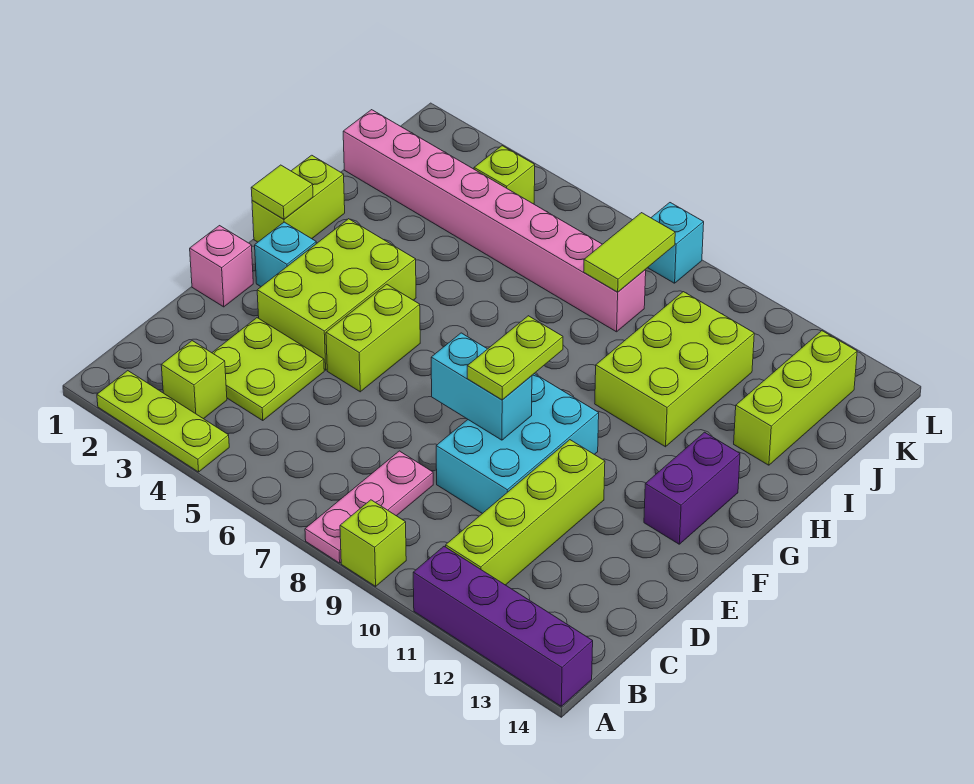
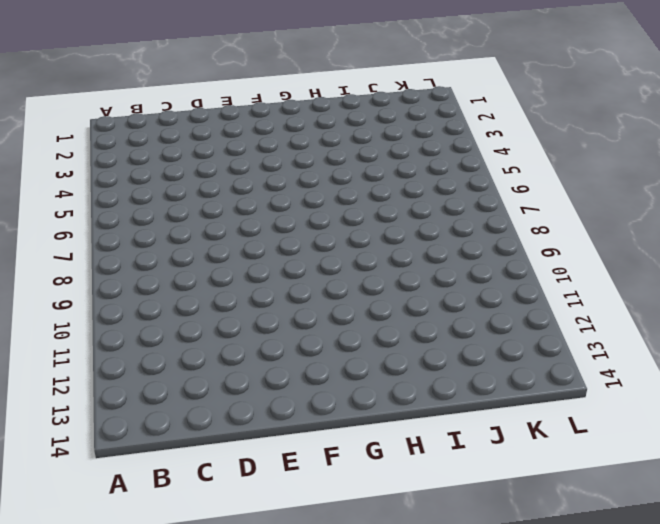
none -> lime 1x3 plate [97,371,229,472]
none -> pink 1x3 plate [305,451,433,563]
none -> lime 1x1 brick [340,500,406,586]

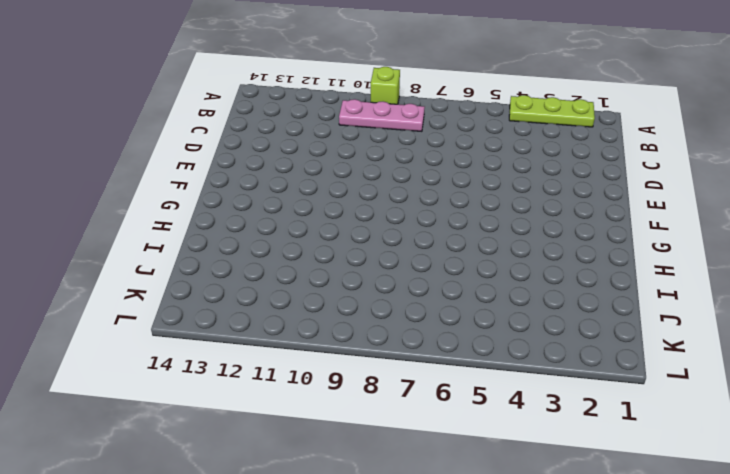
pink 1x3 plate [339,99,425,131] -> pink 1x3 plate turned to [305,451,433,563]
none -> purple 1x4 brick [413,546,593,706]
none -> lime 1x1 brick [161,341,227,419]
none -> lime 1x4 brick [446,440,605,585]

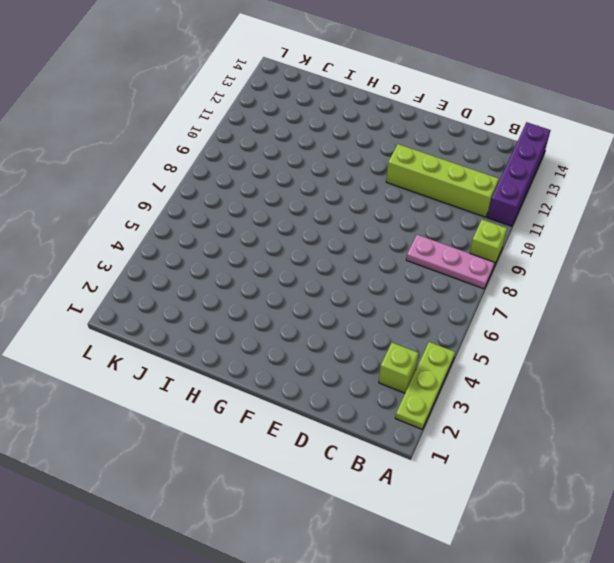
none -> lime 2x2 plate [212,318,324,421]
none -> cyan 2x3 brick [436,374,599,514]
none -> pink 1x1 brick [190,226,253,307]

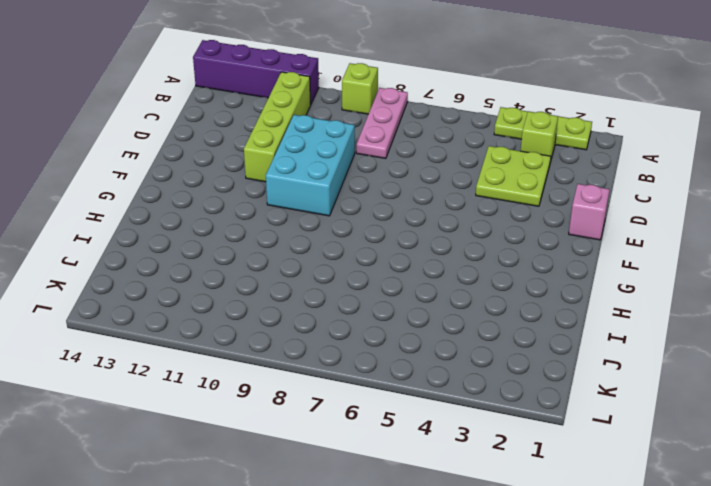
none -> lime 2x3 brick [257,219,416,370]
none -> lime 1x2 brick [326,284,420,392]
none -> cyan 1x1 brick [255,222,316,286]

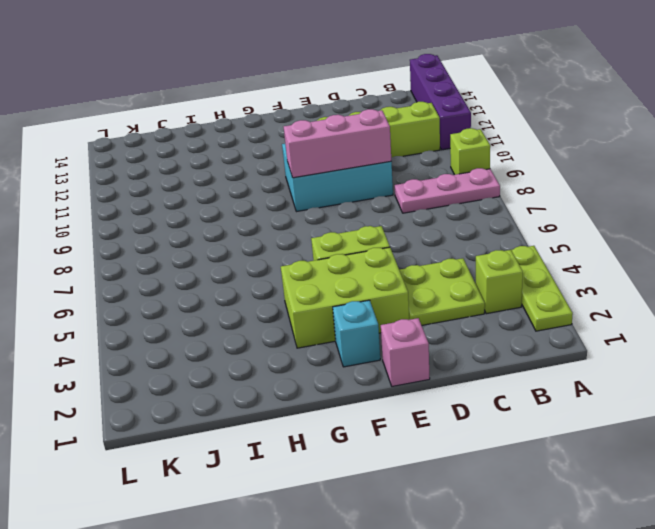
pink 1x3 brick [284,109,391,178] -> cyan 1x2 brick [431,333,532,440]
none -> purple 1x2 brick [644,432,740,544]
none -> lime 1x2 brick [252,155,345,242]
none -> lime 2x3 brick [595,292,754,447]

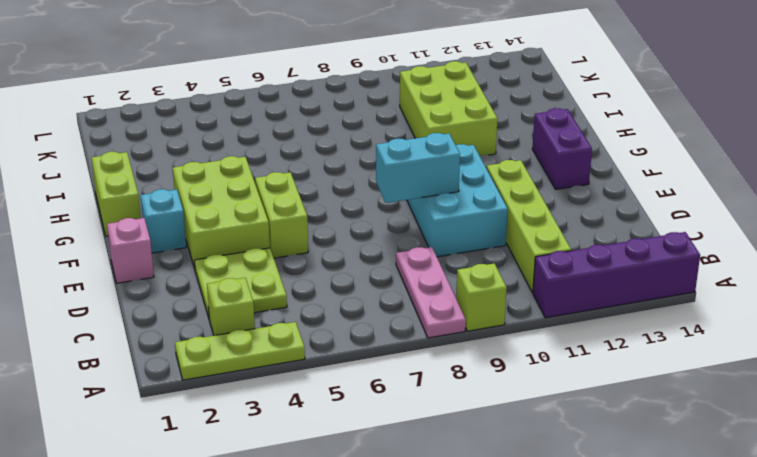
none -> lime 1x3 brick [734,331,857,465]
none -> pink 1x8 brick [343,110,646,332]
none -> lime 1x1 brick [474,146,535,204]

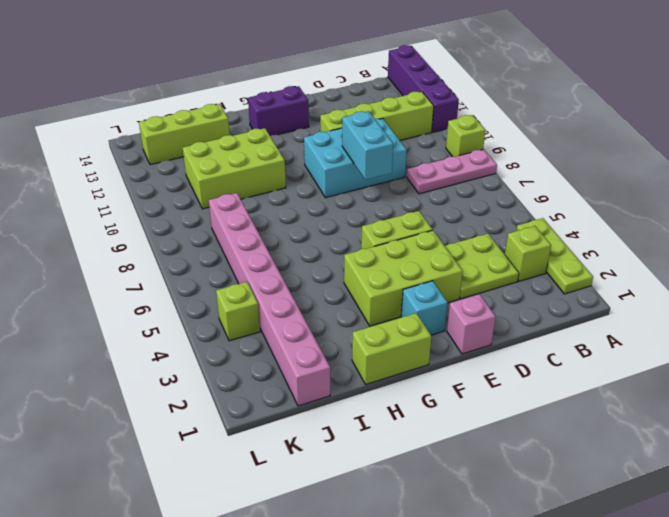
none -> cyan 1x1 brick [648,203,704,283]
none -> lime 1x1 tile [251,165,313,219]
none -> lime 1x2 tile [584,213,675,292]

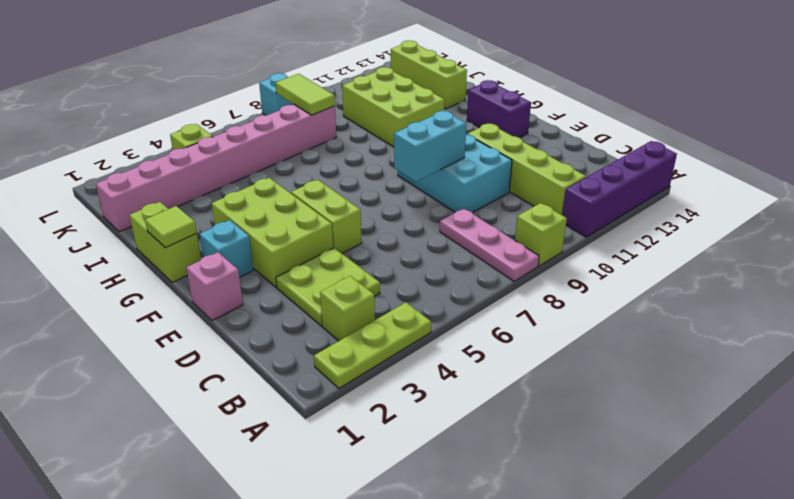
none -> lime 1x2 plate [467,316,563,400]

